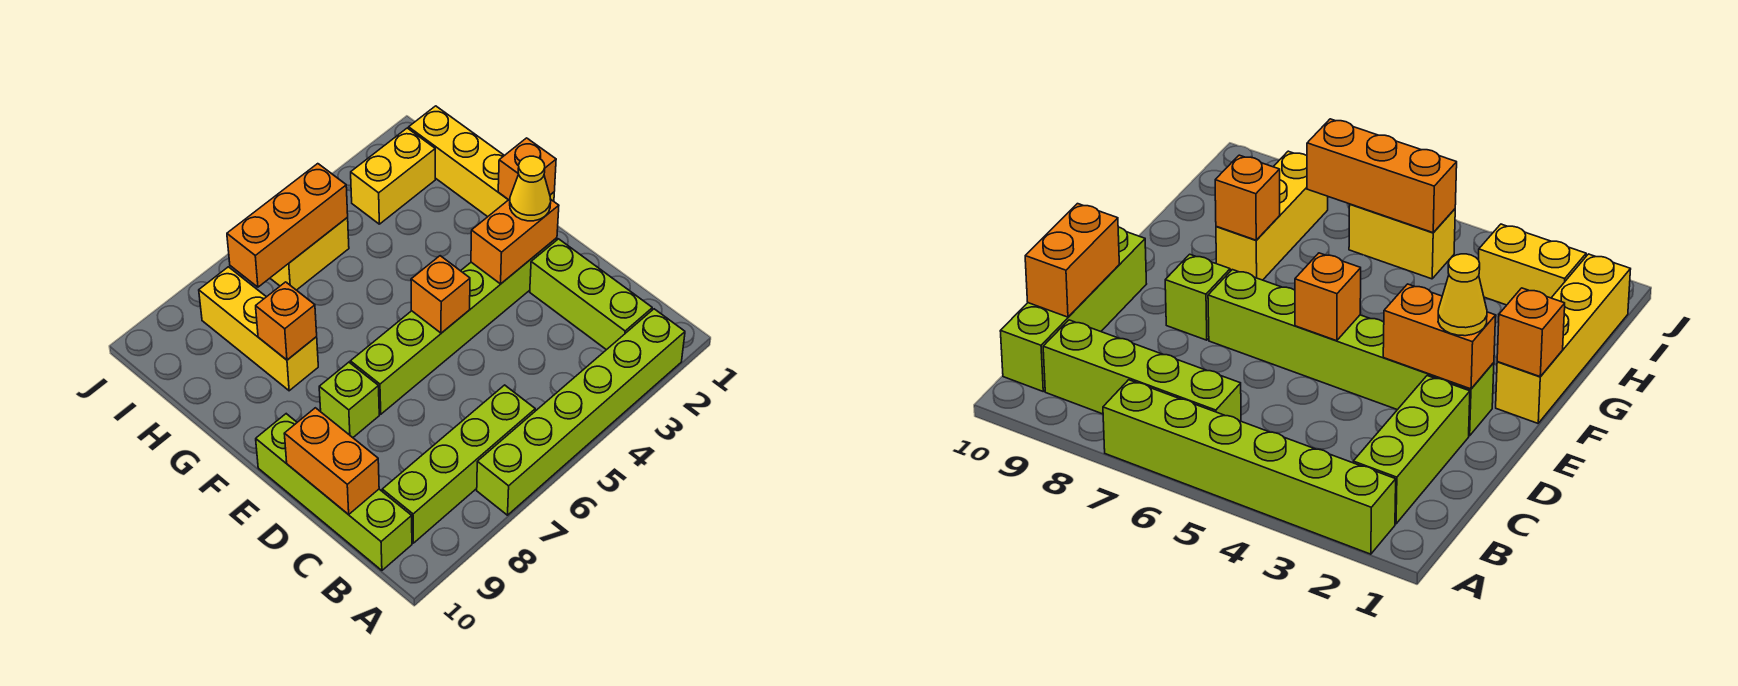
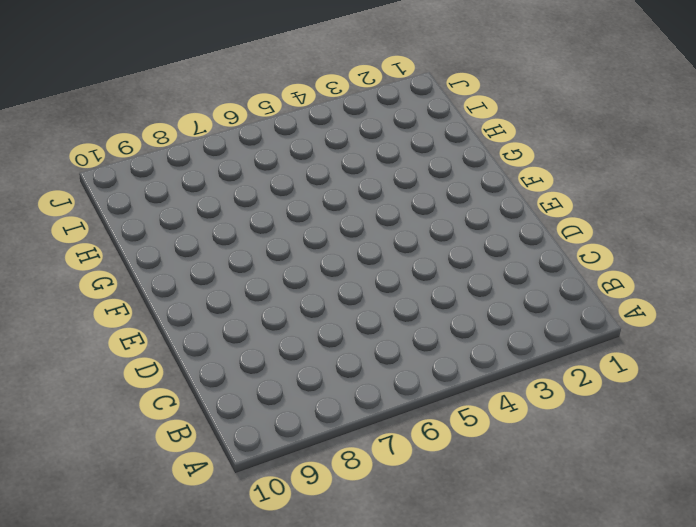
none -> lime 1x6 brick [477,309,685,515]
none -> lime 1x3 brick [530,239,652,350]
none -> lime 1x4 brick [382,385,535,543]

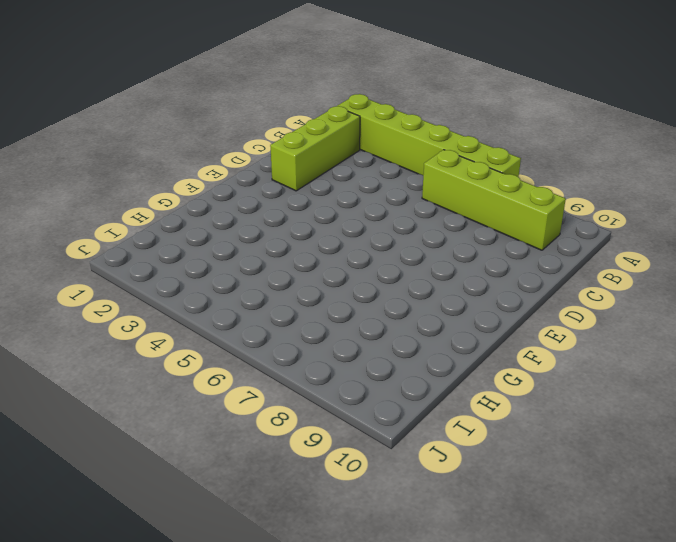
none -> lime 1x4 brick [256,414,412,570]
none -> lime 1x6 brick [350,238,557,414]
none -> lime 1x1 brick [319,362,379,438]

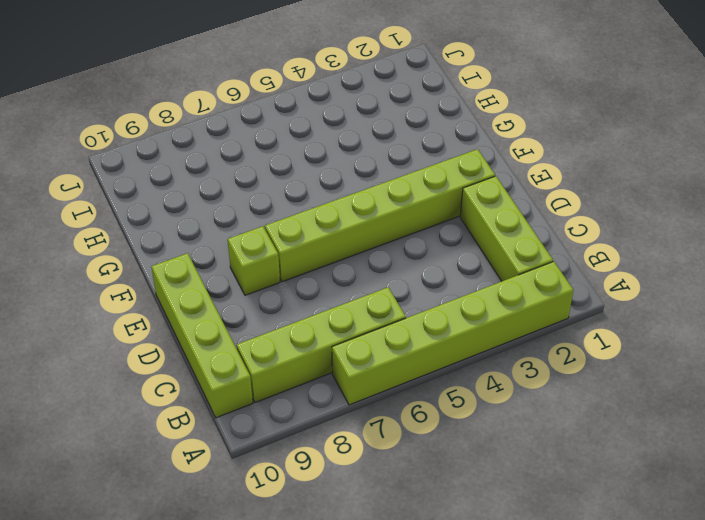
none -> yellow 1x4 brick [409,106,554,217]
none -> yellow 1x3 brick [199,267,318,391]
none -> yellow 1x2 brick [351,128,435,224]

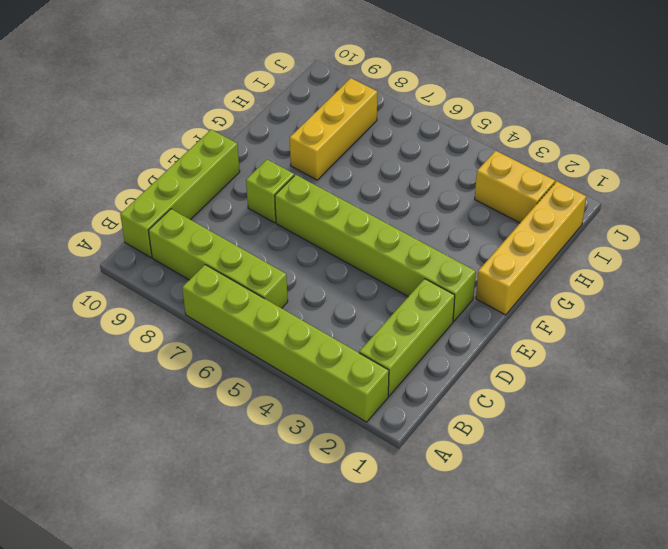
none -> yellow 1x2 brick [270,218,349,290]
none -> orange 1x2 brick [284,408,379,515]
none -> orange 1x2 brick [471,199,559,284]

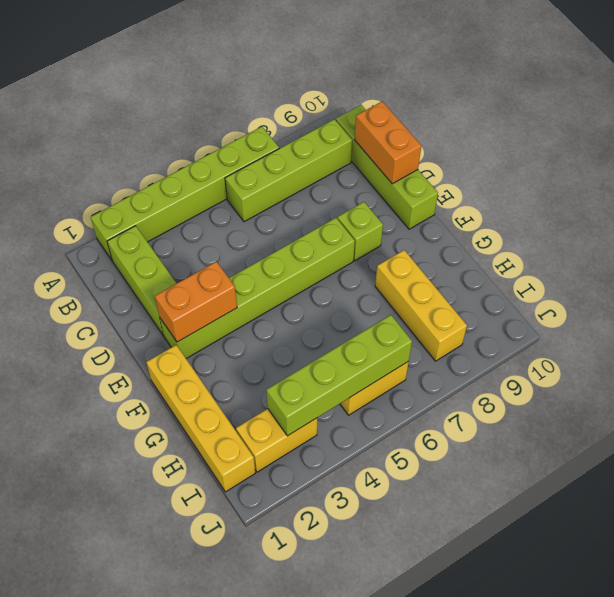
lime 1x4 brick [266,315,412,436] -> orange 1x3 brick [227,164,348,287]
none -> orange 1x1 brick [411,256,470,333]
none -> orange 1x1 brick [498,138,556,200]
none -> orange 1x1 brick [256,282,317,360]

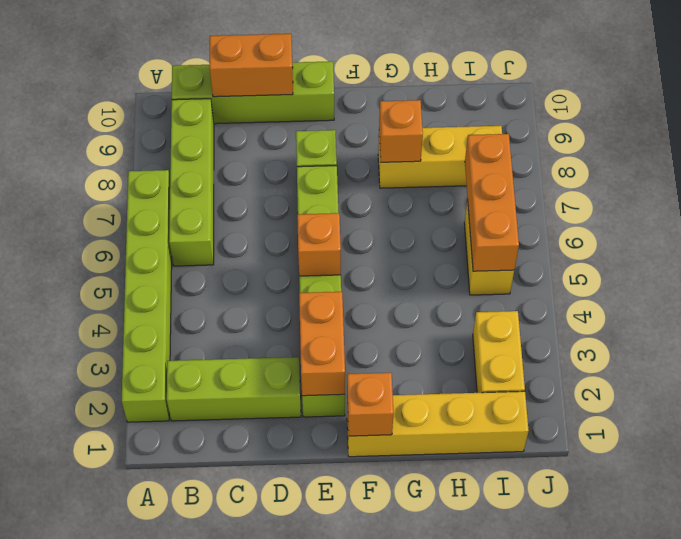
none -> yellow 1x1 cone [510,156,551,221]

